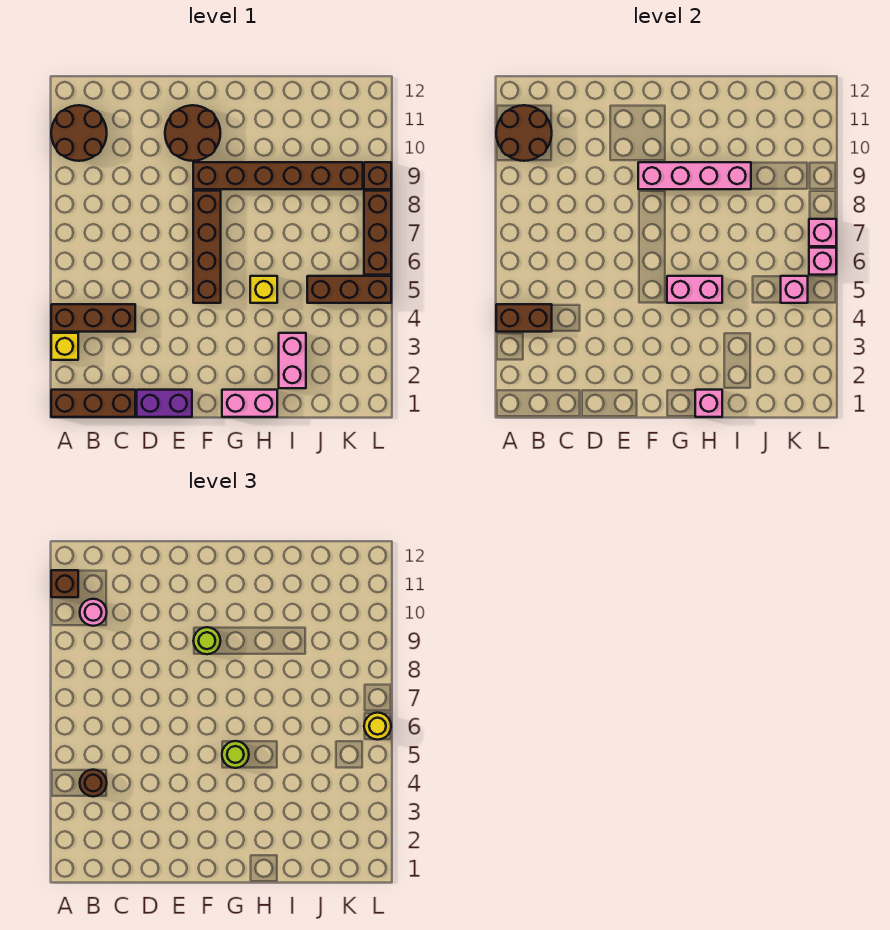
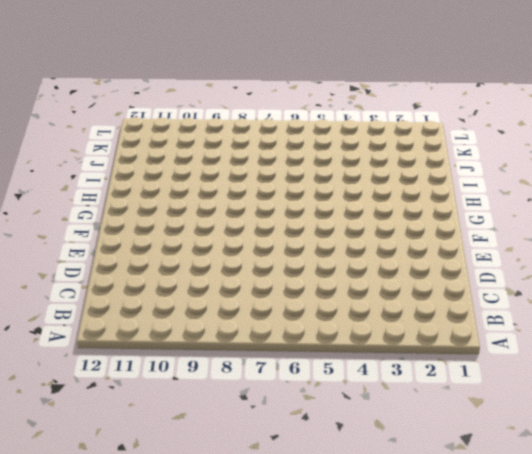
none -> brown 1x3 brick [51,390,135,417]
none -> yellow 1x1 brick [51,333,78,360]
none -> brown 1x3 brick [51,304,135,332]

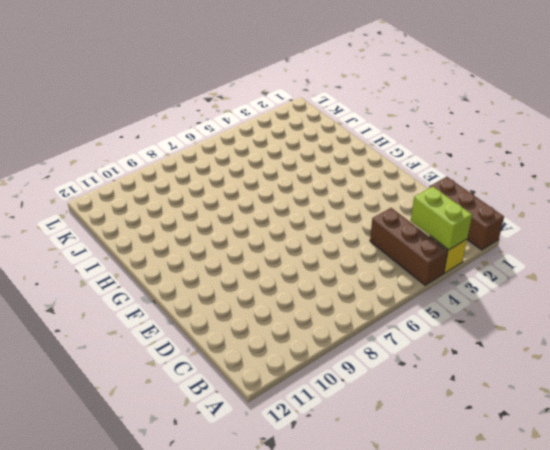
lime 1x2 brick [411,187,472,250] -> none
none -> brown 2x2 round brick [51,105,107,161]
none -> purple 1x2 brick [137,390,192,417]
none -> brown 2x2 round brick [165,105,220,161]

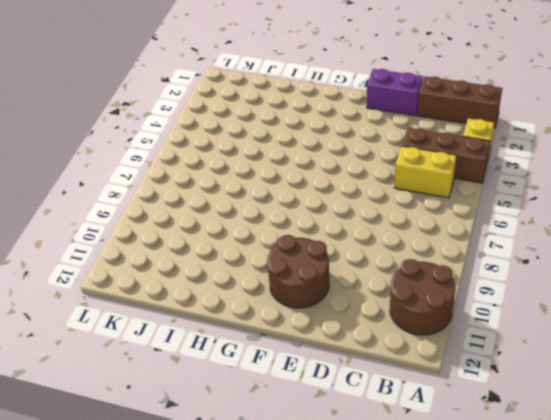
yellow 1x2 brick [394,146,457,198] -> none
none -> brown 1x4 brick [193,191,221,303]
none -> brown 1x6 brick [193,162,363,189]
none -> pink 1x2 brick [222,390,277,417]

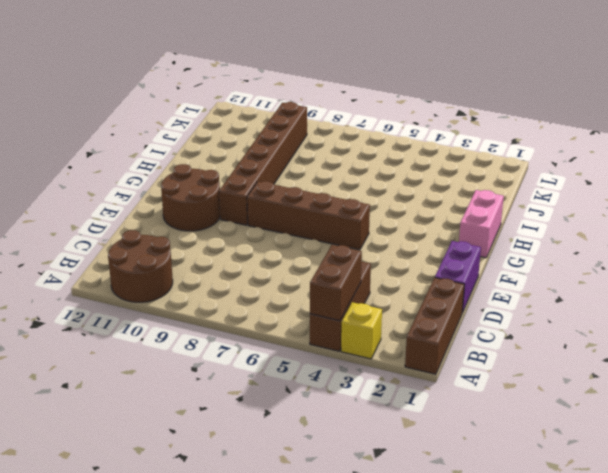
none -> yellow 1x1 brick [250,276,277,303]
none -> pink 1x2 brick [279,333,306,388]
none -> brown 1x3 brick [307,276,391,303]

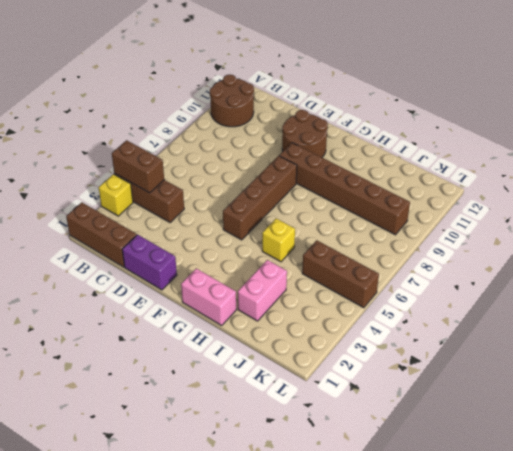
none -> brown 1x3 brick [364,191,391,275]
none -> brown 1x1 brick [364,162,391,189]
none -> brown 2x2 round brick [496,105,552,161]

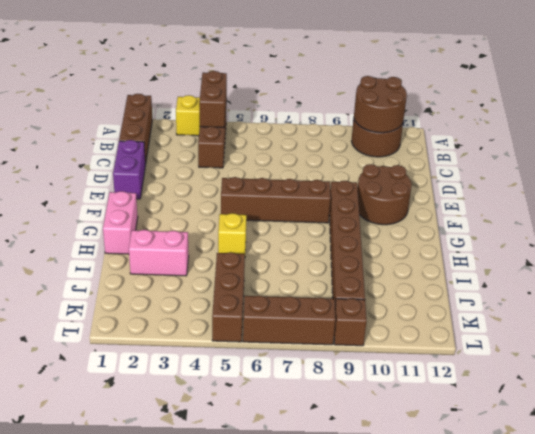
none -> pink 1x4 brick [638,162,751,189]
none -> pink 1x2 brick [667,276,722,303]
none -> pink 1x1 brick [695,390,722,417]

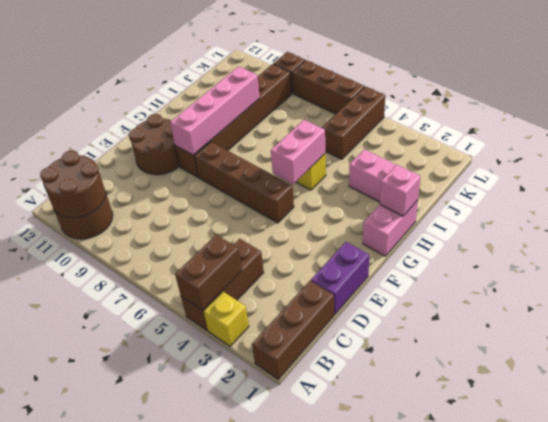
none -> pink 1x1 brick [781,276,808,303]
none -> pink 1x1 brick [809,248,836,275]
none -> pink 1x1 brick [809,219,836,246]

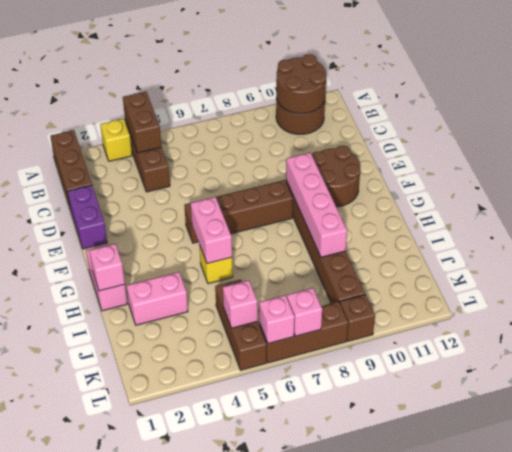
none -> brown 1x1 brick [51,570,78,597]
none -> brown 1x1 round brick [80,770,107,797]
none -> pink 1x1 round brick [80,599,107,626]

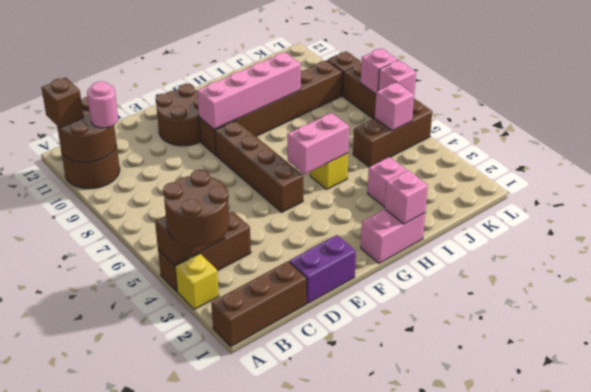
brown 2x2 round brick [163,170,229,246] -> brown 1x1 round brick [80,770,107,797]
none -> lime 1x1 round brick [193,627,220,654]
none -> lime 1x1 round brick [222,741,249,768]
none -> yellow 1x1 round brick [364,713,391,740]

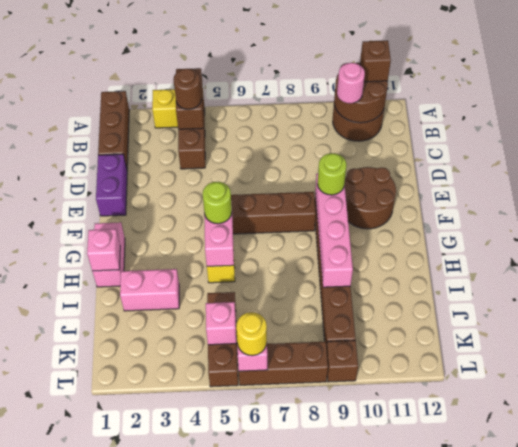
none -> pink 1x1 brick [809,219,836,246]

